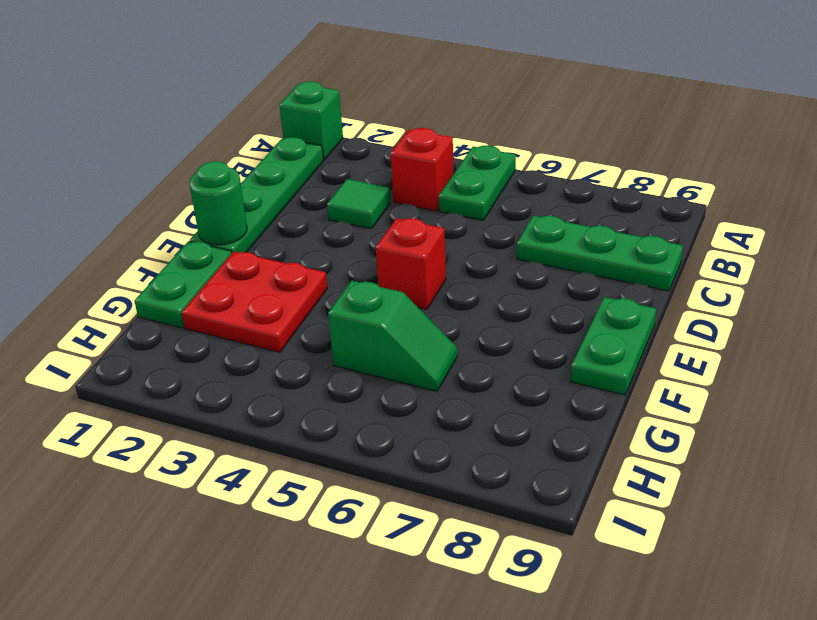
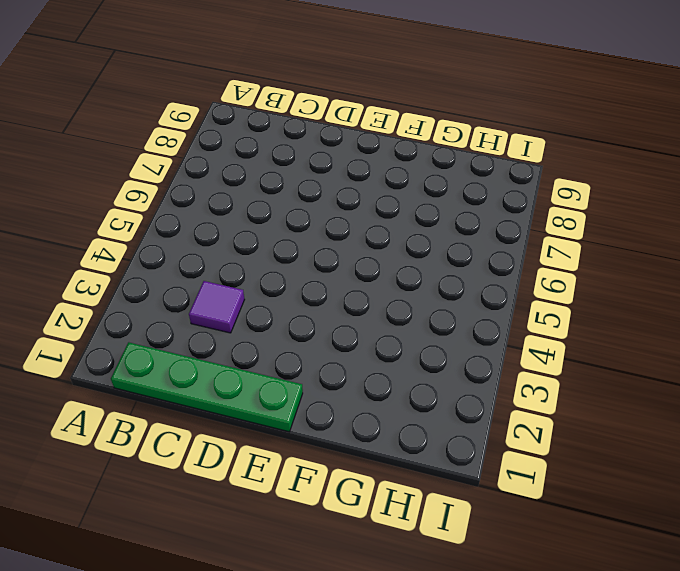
purple 1x1 tile [189,281,245,333] -> green 1x1 tile [327,179,391,229]
none -> green 1x1 brick [279,82,343,160]
none -> green 1x2 plate [439,146,516,220]
none -> red 1x1 brick [391,128,454,211]

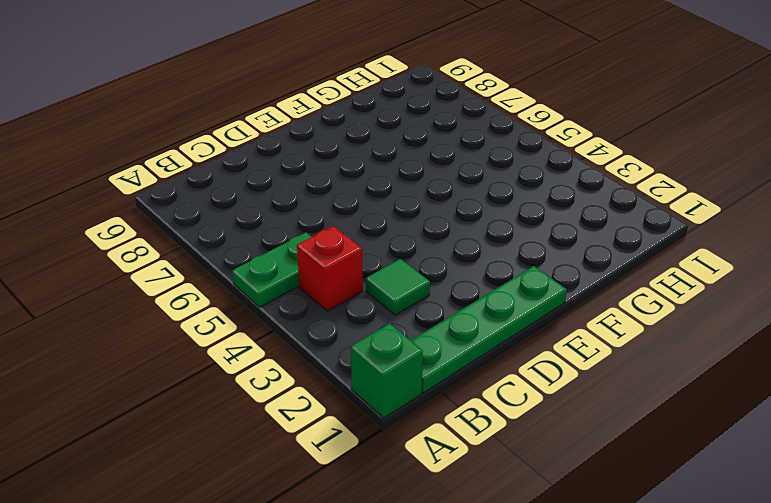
none -> green 1x3 plate [517,216,683,291]
none -> red 1x1 brick [376,218,446,309]
none -> green 1x2 plate [571,297,656,395]

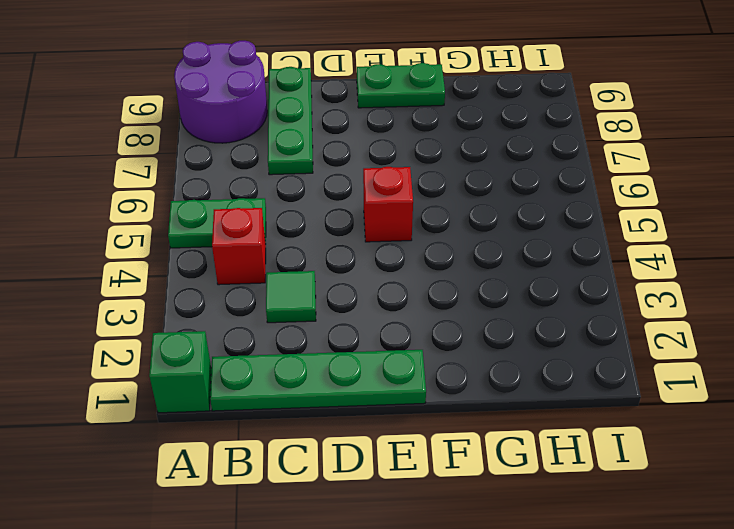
purple 2x2 round brick [174,41,267,143] -> none
none -> green 1x2 plate [135,241,232,328]
none -> red 2x2 plate [182,252,327,352]
none -> green 1x2 slope [328,281,457,391]

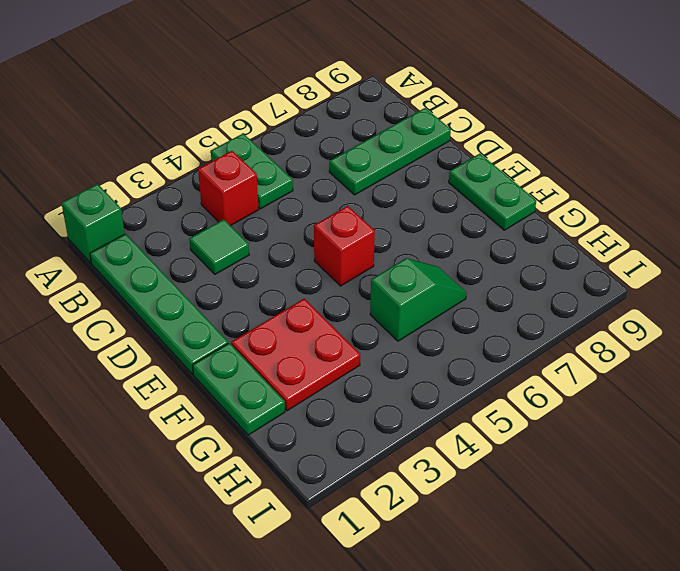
none -> green 1x1 round brick [189,161,247,245]

